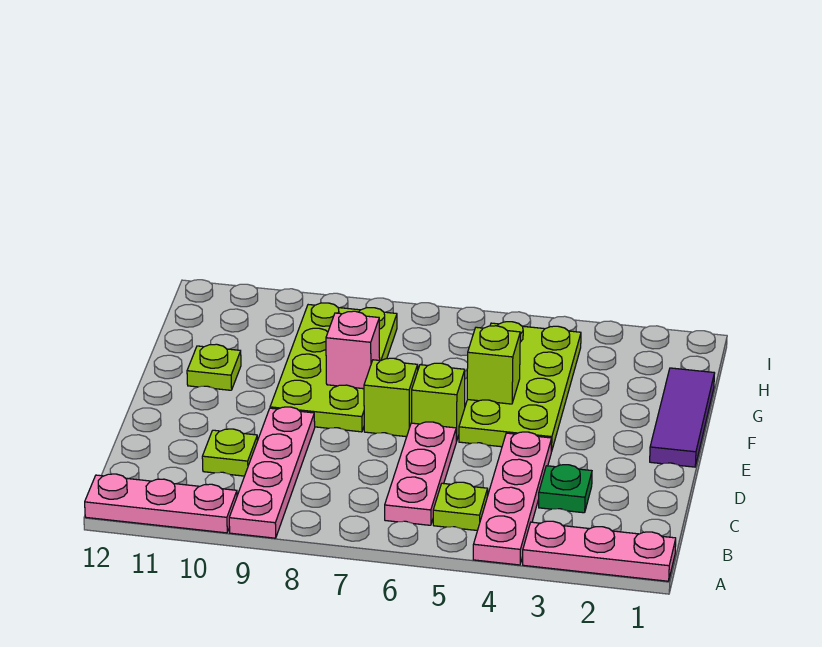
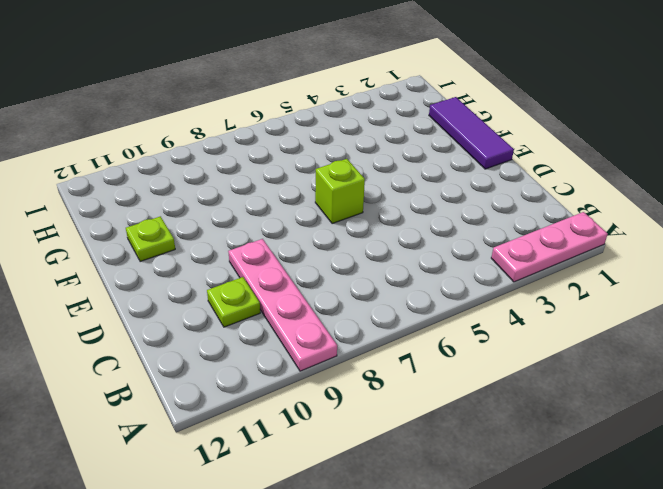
none -> pink 1x4 plate [473,432,552,565]
none -> pink 1x3 plate [85,474,237,533]
none -> lime 1x1 plate [433,482,488,531]

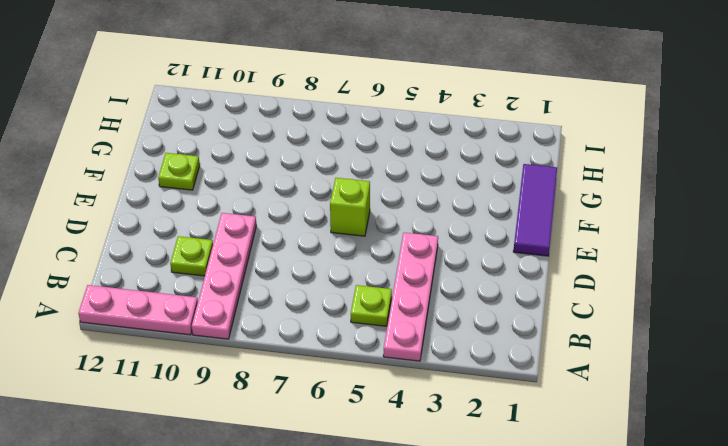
none -> pink 1x3 plate [523,521,676,581]
none -> pink 1x3 plate [385,422,456,525]
none -> green 1x1 plate [539,465,592,513]

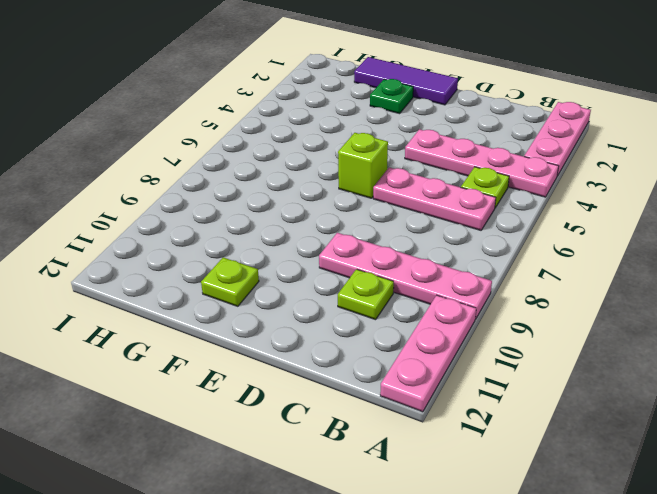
green 1x1 plate [370,79,413,114] -> green 1x1 plate moved to [539,465,592,513]
none -> lime 2x4 plate [459,322,581,452]
none -> lime 1x1 brick [364,358,418,437]
none -> lime 2x4 plate [270,303,397,432]

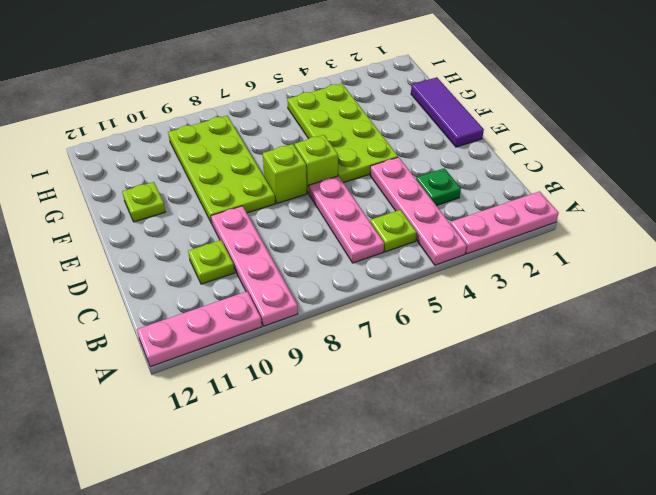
none -> lime 1x1 brick [467,326,520,404]
none -> pink 1x1 brick [326,311,380,389]

